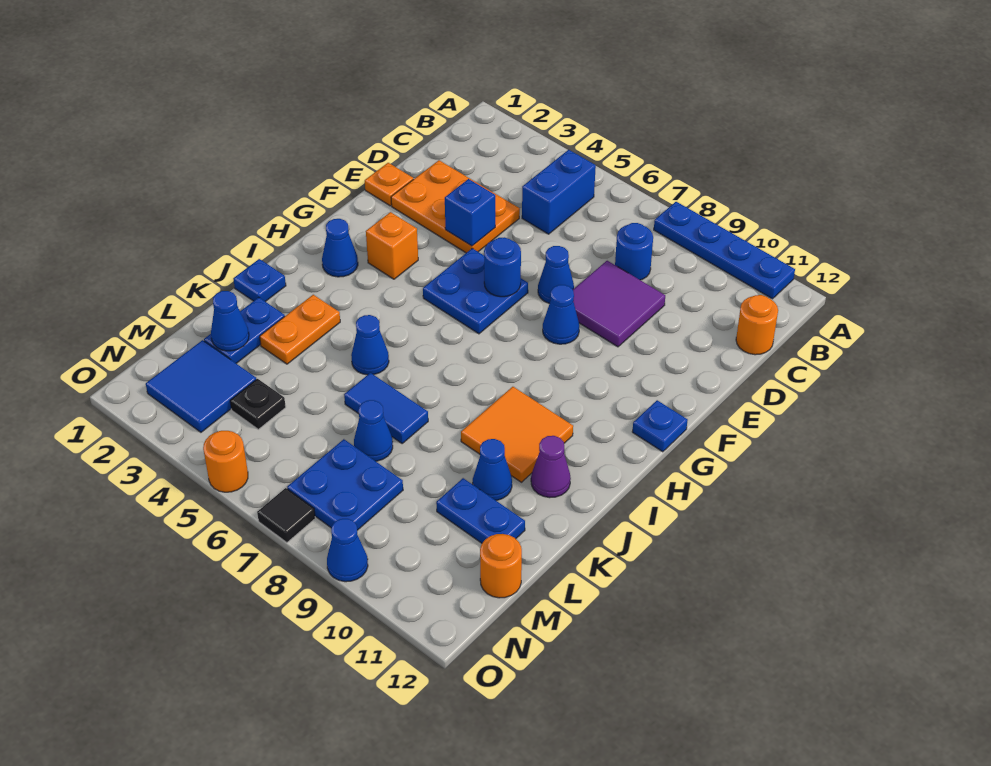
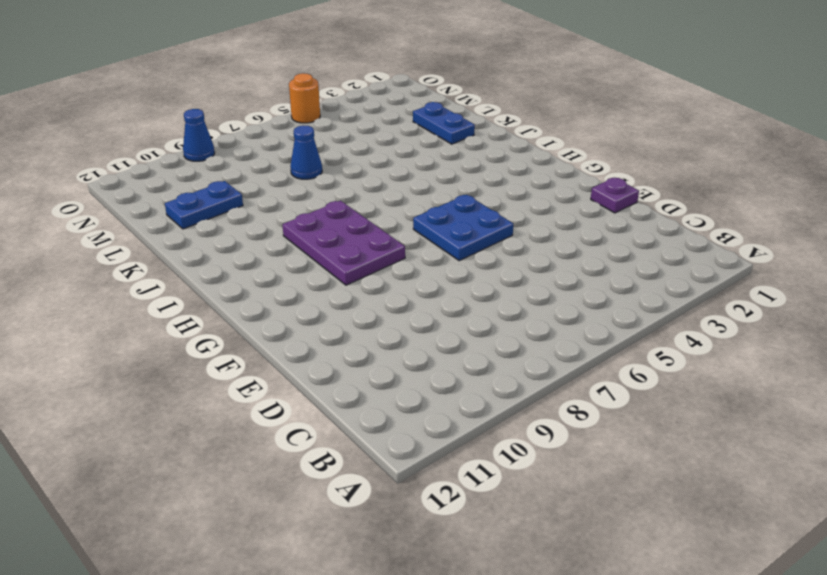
purple 1x1 plate [591,178,639,213] -> orange 1x1 plate [365,163,413,206]
purple 2x3 plate [282,201,405,285] -> orange 2x2 tile [461,387,573,482]
none -> blue 1x4 plate [654,202,795,299]
none -> blue 1x2 brick [522,150,596,234]
none -> blue 1x1 round brick [615,223,653,280]
none -> orange 1x1 round brick [736,295,778,355]

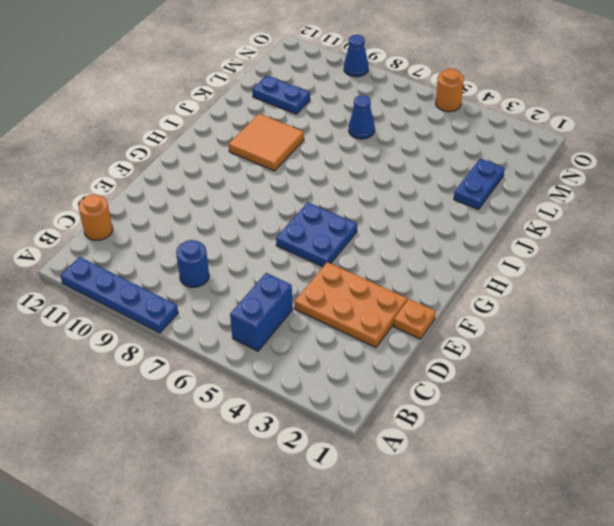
none -> purple 2x2 tile [573,261,665,347]
none -> blue 1x1 cone [538,246,574,304]
none -> blue 1x1 cone [543,285,579,344]
none -> orange 1x1 brick [366,212,418,279]

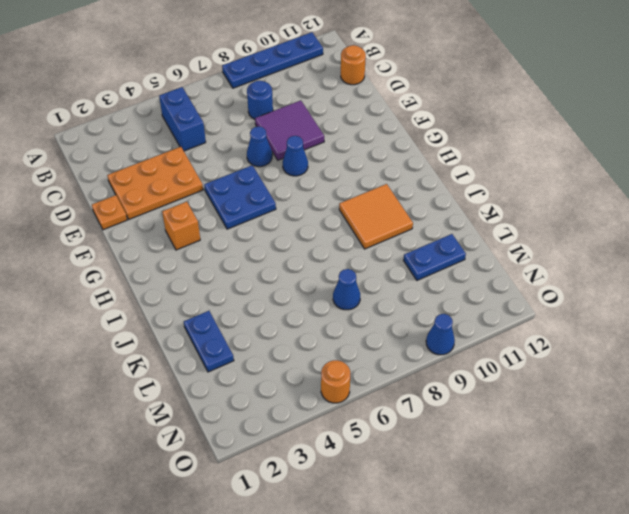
none -> blue 1x1 plate [632,400,688,452]
none -> blue 1x1 cone [322,219,358,277]
none -> blue 1x1 plate [233,259,286,302]
none -> orange 1x2 plate [260,295,340,364]

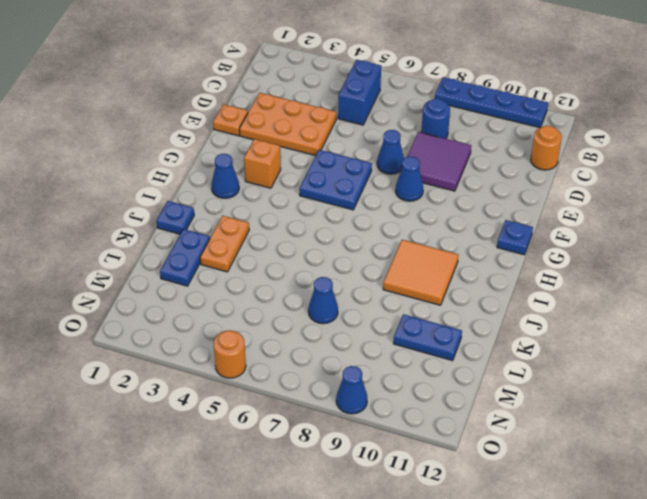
none -> blue 1x1 cone [351,315,389,375]
none -> purple 1x1 cone [531,436,571,498]
none -> blue 1x2 tile [344,373,428,443]
none -> blue 1x1 cone [473,439,512,501]

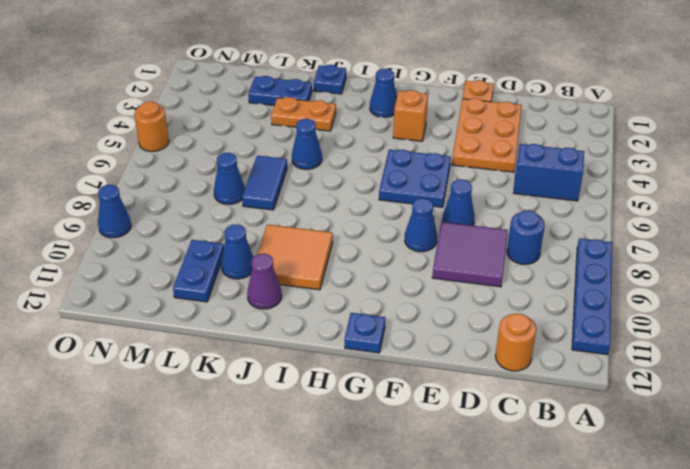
none -> blue 2x2 tile [146,340,256,432]
none -> black 1x1 plate [230,379,286,429]
none -> blue 2x2 plate [287,439,403,530]
none -> orange 1x1 round brick [480,534,522,598]

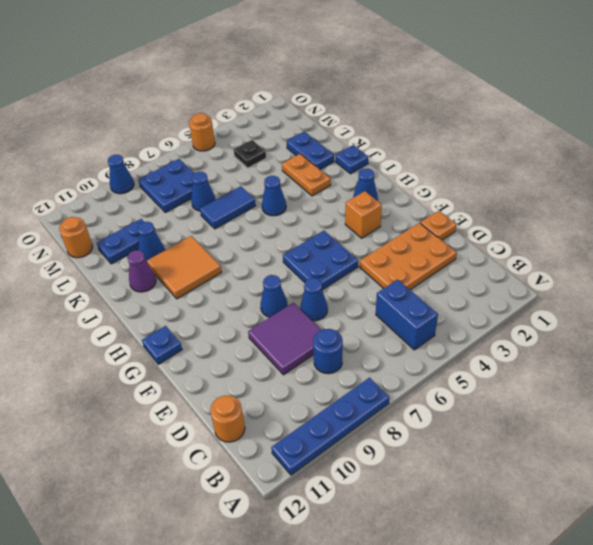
none -> blue 2x2 tile [146,340,256,432]
none -> black 1x1 tile [257,488,315,543]
none -> blue 1x1 brick [445,179,495,246]
none -> blue 1x1 round brick [484,237,521,297]

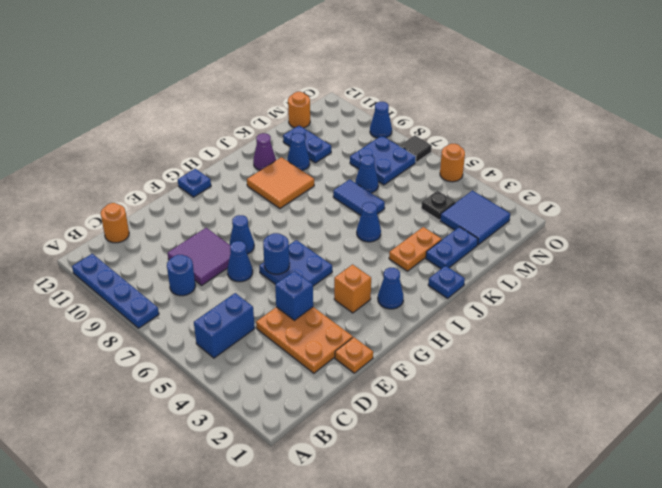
none -> blue 1x1 cone [211,291,249,351]

